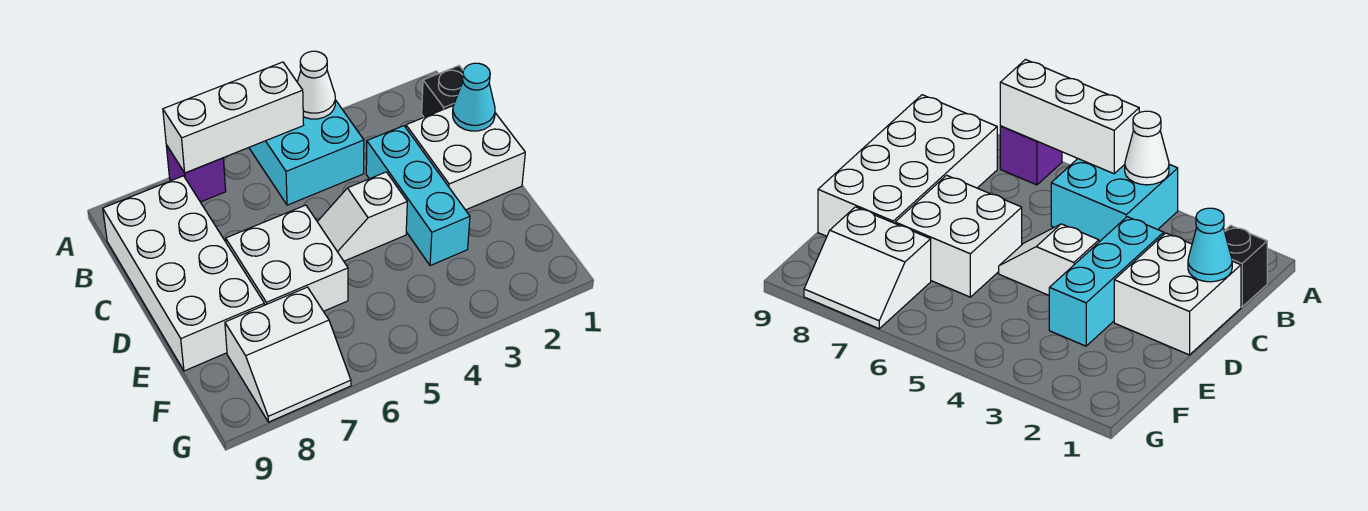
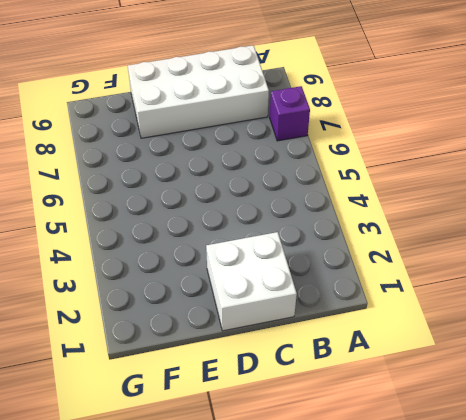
none -> cyan 2x2 brick [249,100,364,205]
none -> black 1x1 brick [422,66,463,117]
none -> cyan 1x3 brick [366,126,470,266]

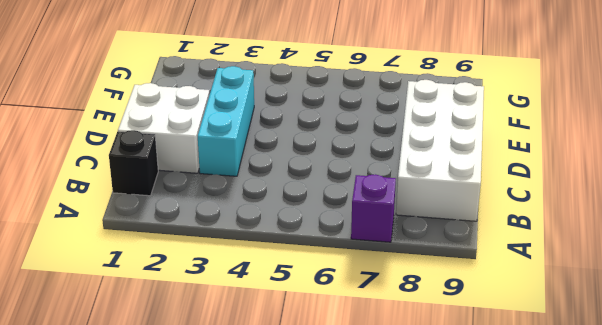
none -> cyan 2x2 brick [249,100,364,205]
none -> white 1x2 slope [318,172,407,261]
none -> white 2x2 brick [226,205,348,311]

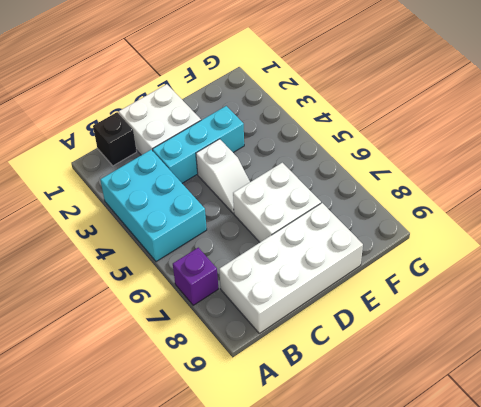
cyan 2x3 brick [100,150,207,262] -> cyan 2x2 brick [249,100,364,205]
none -> white 2x2 slope [225,287,351,422]
none -> white 1x1 cone [297,51,335,119]
none -> white 1x3 brick [163,62,304,173]

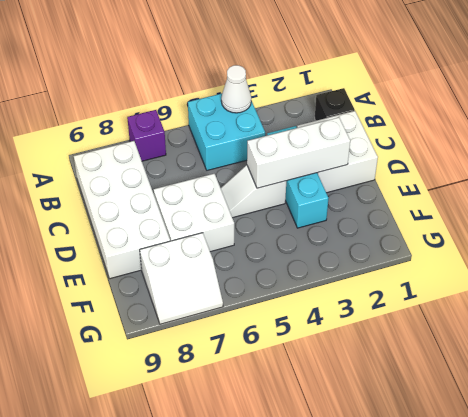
white 1x3 brick [247,117,350,188] -> white 1x3 brick moved to [163,62,304,173]
none -> cyan 1x1 cone [453,63,495,131]

